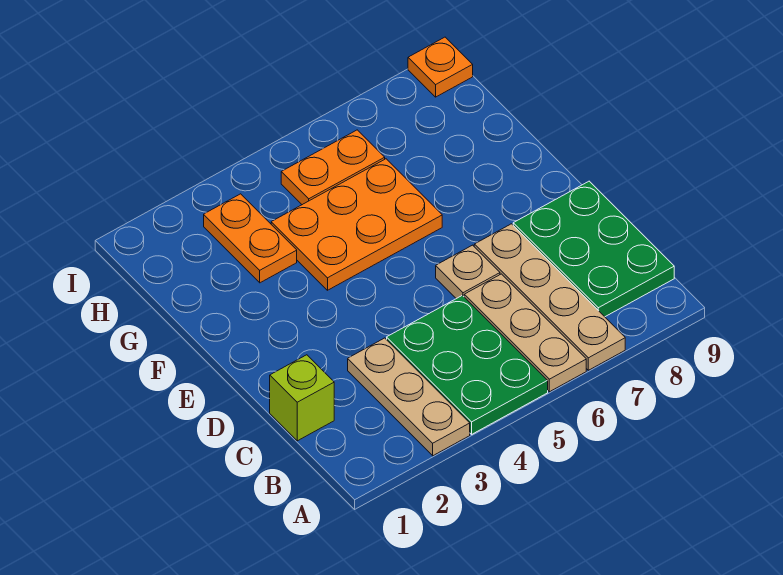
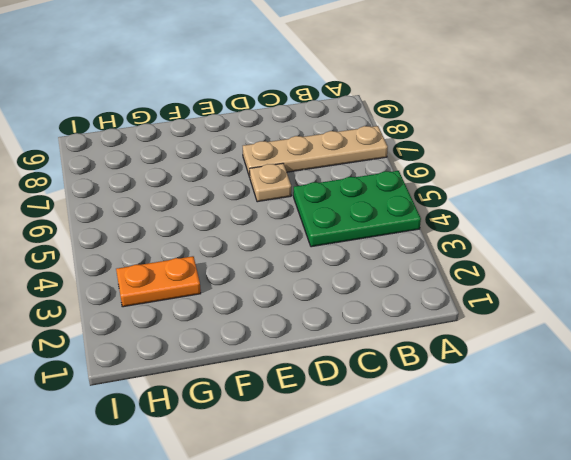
none -> tan 1x3 plate [348,338,470,456]
none -> tan 1x3 plate [464,274,586,392]

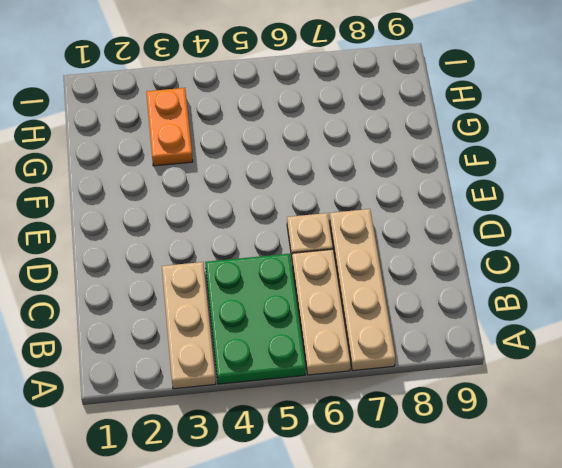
none -> green 2x3 plate [513,181,674,317]
none -> lime 1x1 brick [270,355,334,441]

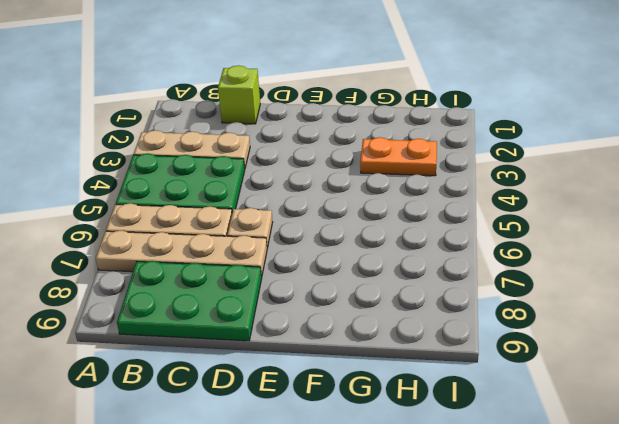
none -> orange 2x3 plate [271,159,442,290]
none -> orange 1x2 plate [281,130,385,205]

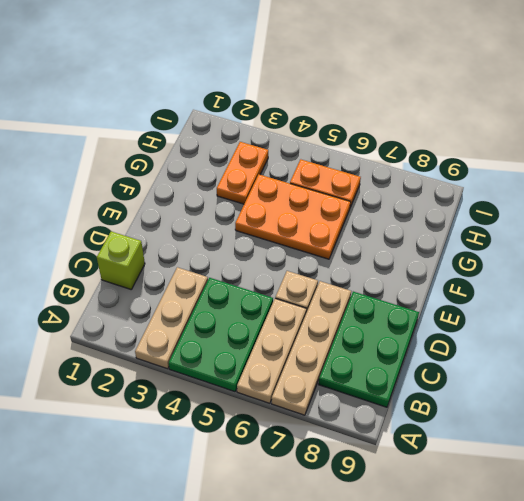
none -> orange 1x1 plate [408,37,473,97]

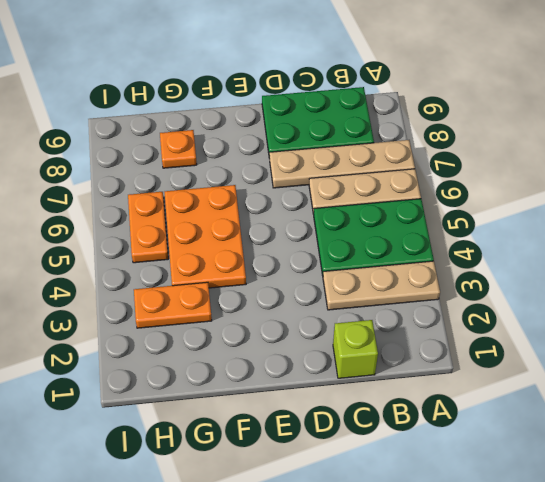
orange 1x1 plate [160,130,197,168] -> orange 1x1 plate moved to [408,37,473,97]
none -> tan 1x1 plate [436,245,500,299]

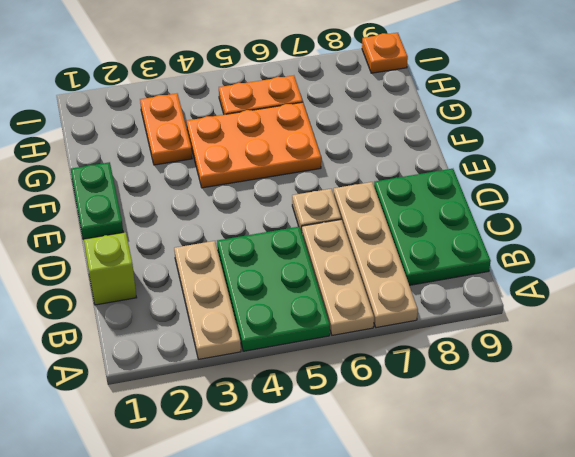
green 1x2 plate [71,162,123,239] -> none

